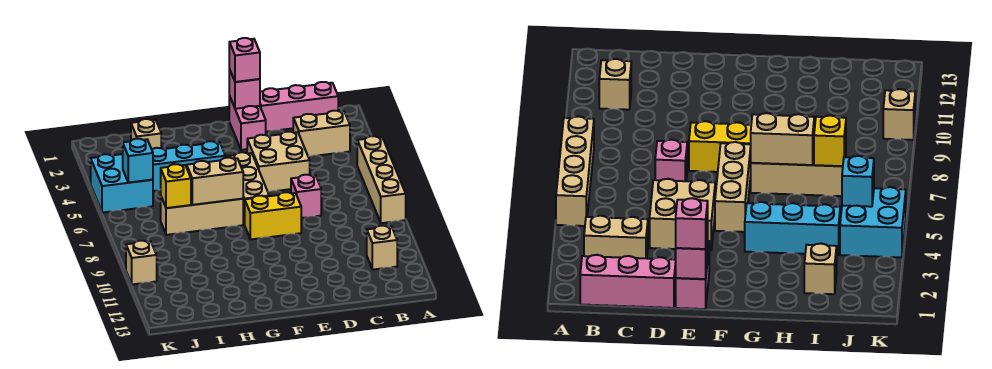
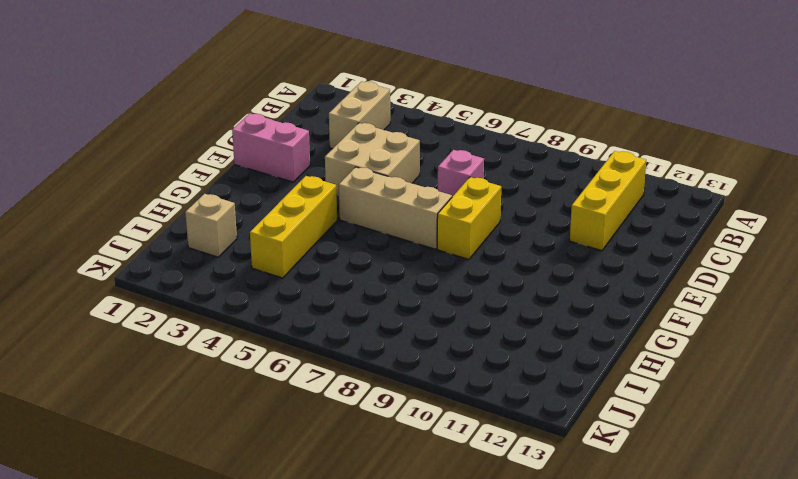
yellow 1x3 brick [570,151,646,251] -> tan 1x1 brick [367,226,397,270]
yellow 1x3 brick [250,176,337,278] -> cyan 1x3 brick [152,141,225,191]
none -> tan 1x4 brick [357,136,406,223]
none -> pink 1x3 brick [260,82,338,132]
none -> tan 1x3 brick [161,197,243,235]

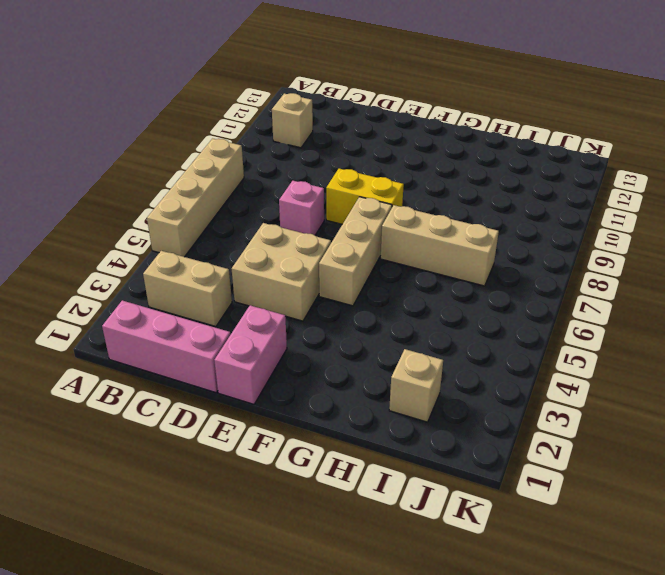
none -> cyan 1x3 brick [152,141,225,191]
none -> cyan 2x2 brick [91,154,153,213]
none -> tan 1x1 brick [126,241,157,284]

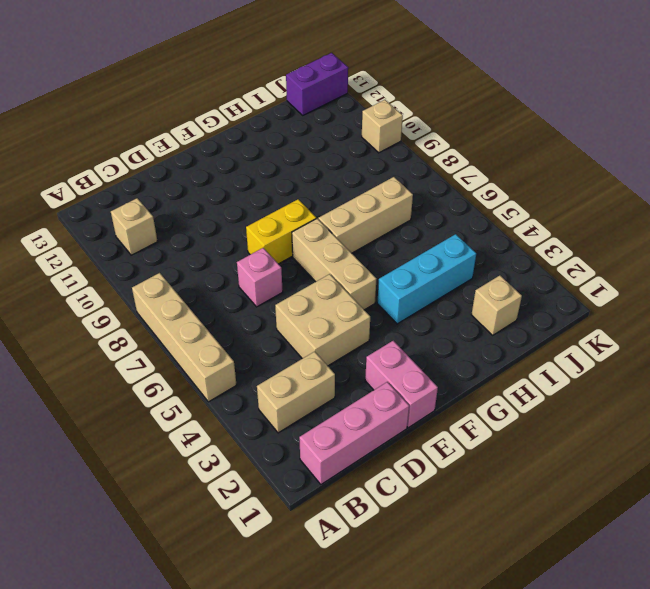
purple 1x2 brick [286,53,348,115] -> none
none -> cyan 2x2 brick [91,154,153,213]
none -> pink 1x1 brick [229,69,260,109]
none -> tan 1x2 brick [187,158,243,205]

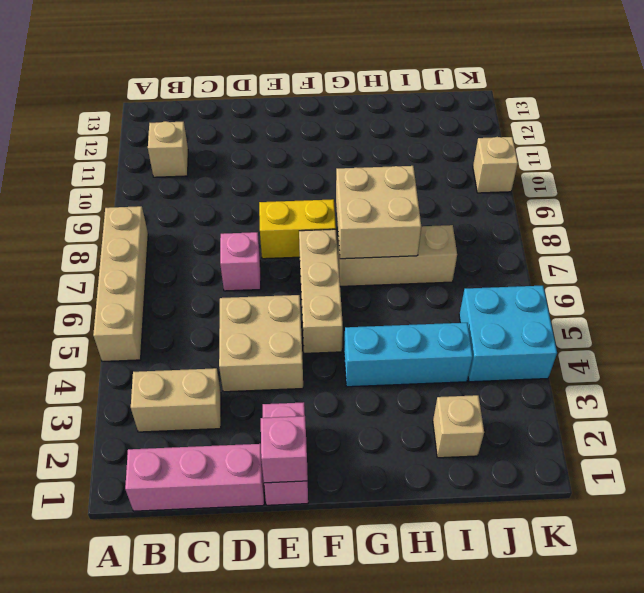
tan 2x2 brick [336,166,421,259] -> tan 1x2 brick [187,158,243,205]
none -> yellow 1x1 brick [161,164,191,208]
none -> cyan 1x1 brick [123,139,153,183]
none -> pink 1x1 brick [229,38,260,82]

